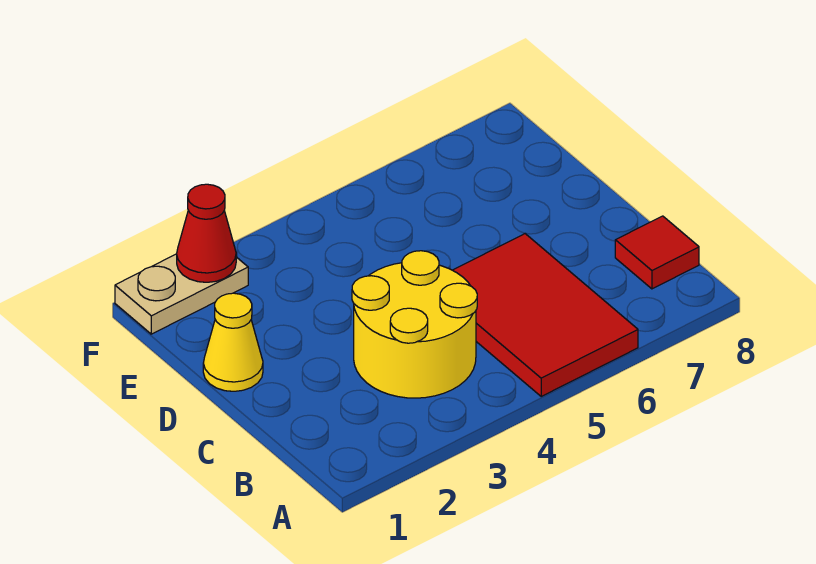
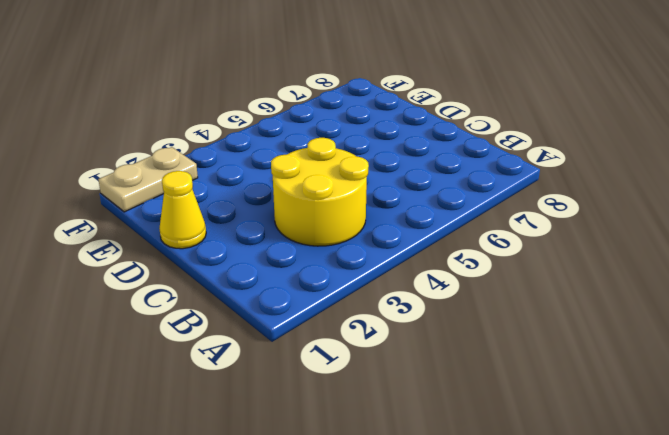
none -> red 2x3 tile [453,234,638,396]
none -> red 1x1 tile [615,216,699,289]

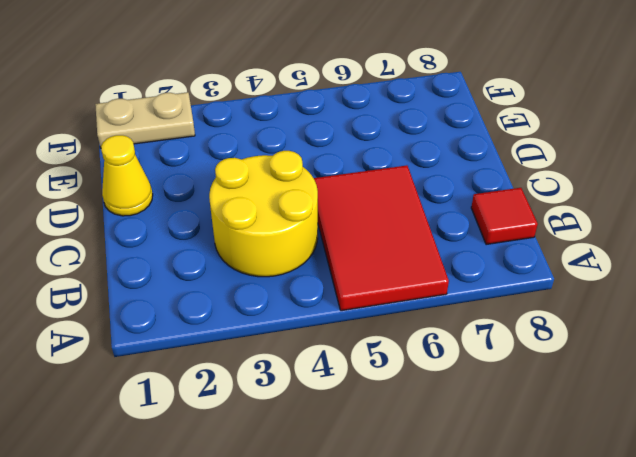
none -> red 1x1 cone [177,184,236,282]

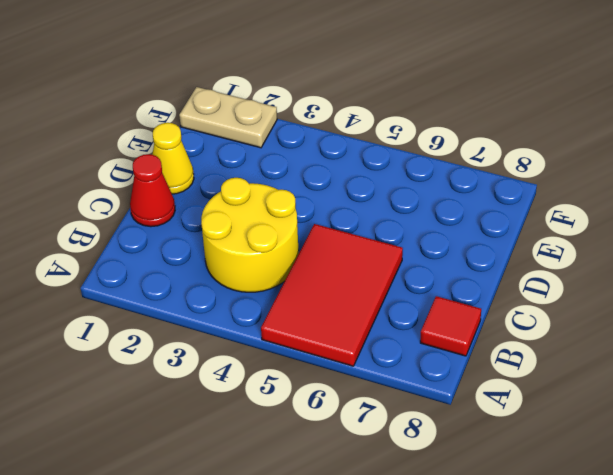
red 1x1 cone [130,154,175,227] -> red 1x1 cone moved to [177,184,236,282]

